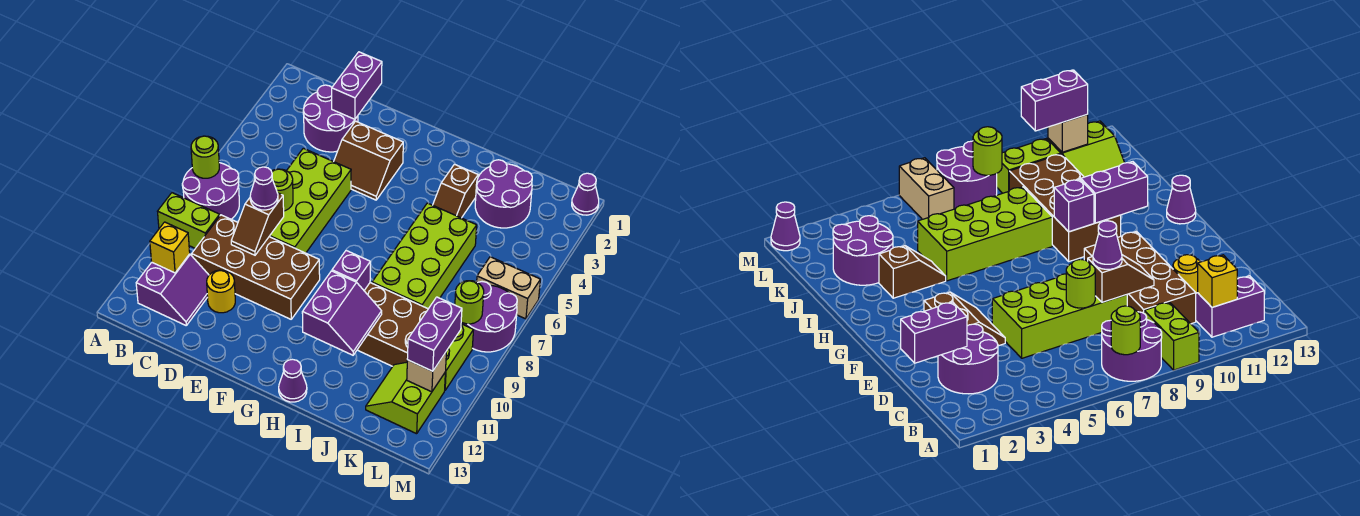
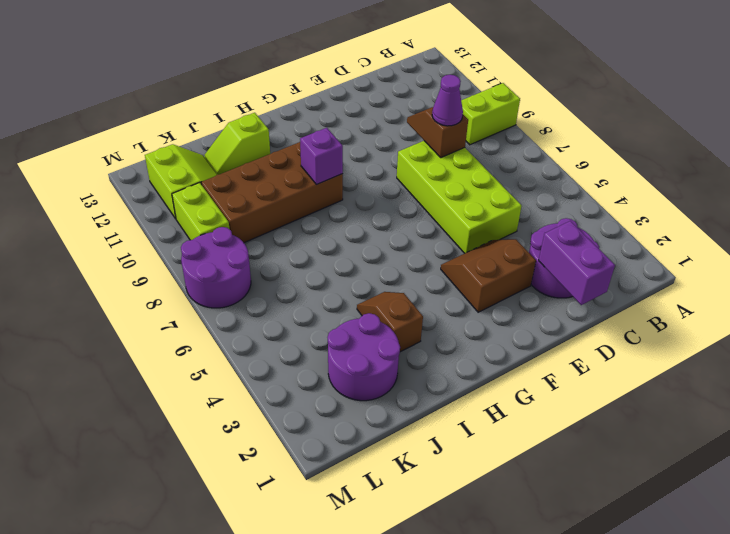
lime 1x2 slope [205,113,270,175] -> none
none -> purple 2x2 round brick [182,163,239,219]
none -> purple 2x2 slope [136,254,209,325]
none -> brown 2x4 brick [192,215,320,319]

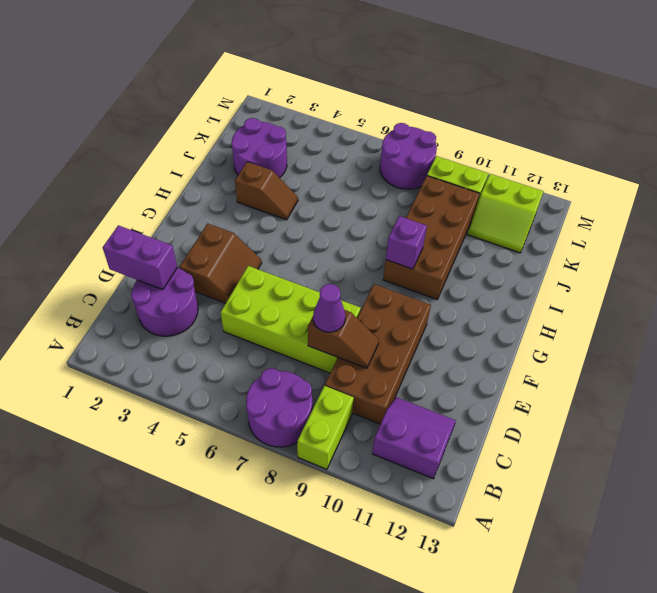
none -> yellow 1x1 round brick [207,270,235,313]
none -> purple 1x1 cone [279,359,307,402]
none -> lime 2x4 brick [372,203,477,309]

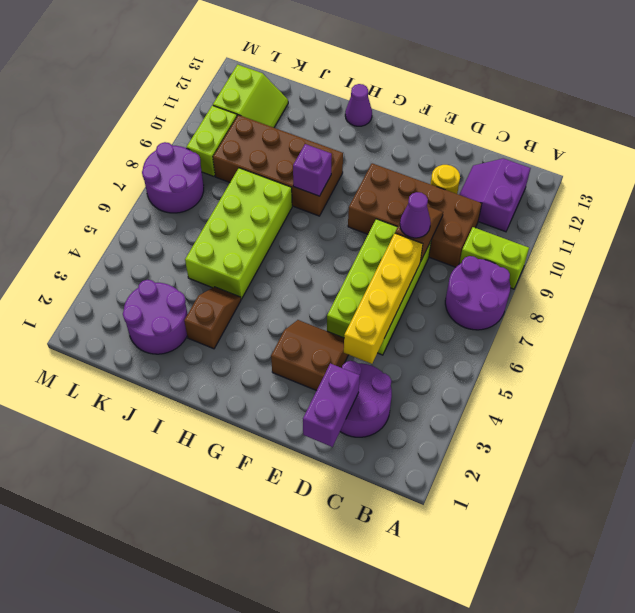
yellow 1x4 brick [344,233,423,364] -> lime 1x1 round brick [271,169,293,211]
none -> tan 1x2 brick [477,257,540,319]
none -> purple 1x1 cone [572,173,599,215]
none -> lime 1x1 round brick [191,136,219,178]

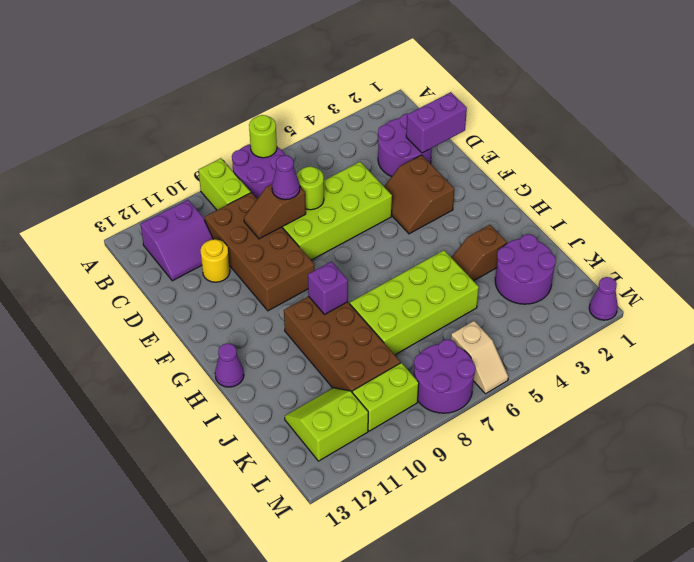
tan 1x2 slope [451,321,508,394] -> tan 1x2 brick [477,257,540,319]
none -> yellow 1x1 brick [150,222,190,273]
none -> purple 2x2 slope [302,271,382,355]
none -> lime 1x1 round brick [455,281,484,324]

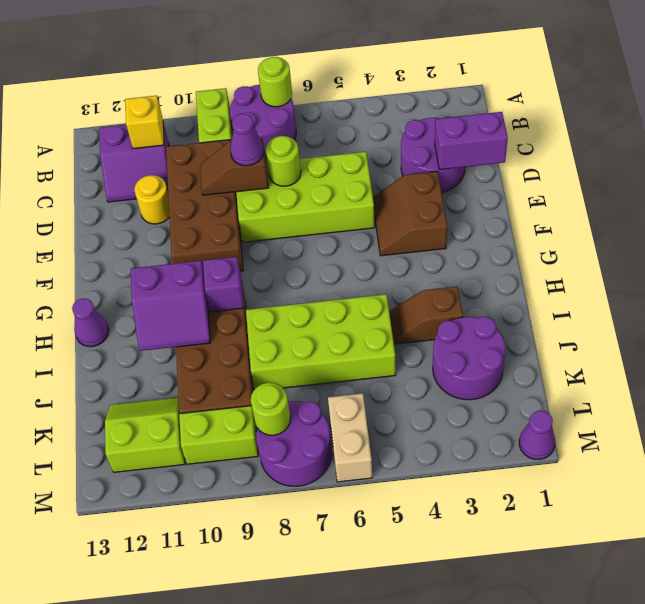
none -> tan 1x1 brick [407,352,446,392]
none -> purple 1x2 brick [407,297,462,371]

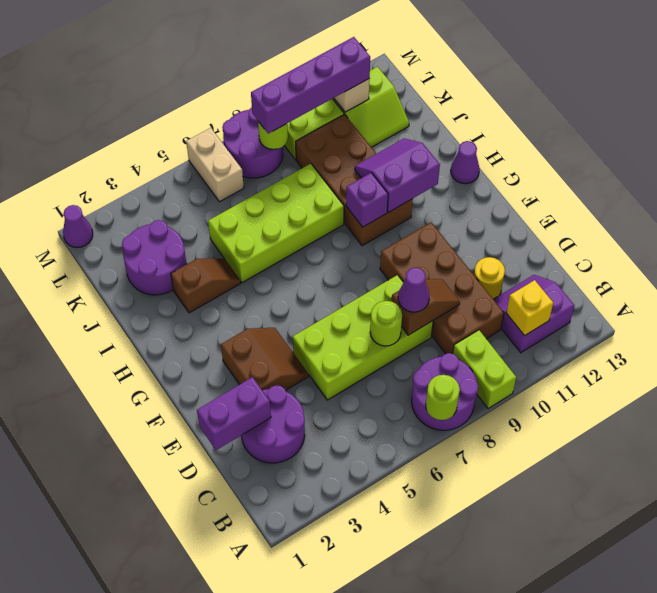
purple 1x4 brick [251,37,370,134] -> purple 1x2 brick [407,297,462,371]

